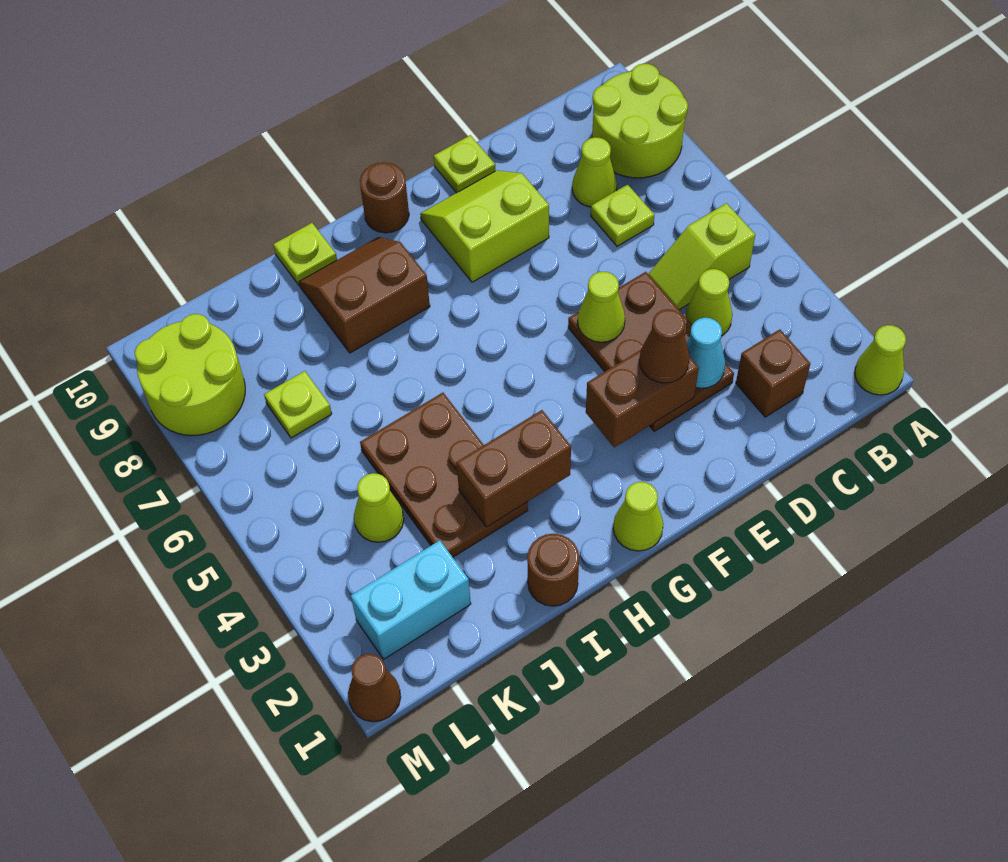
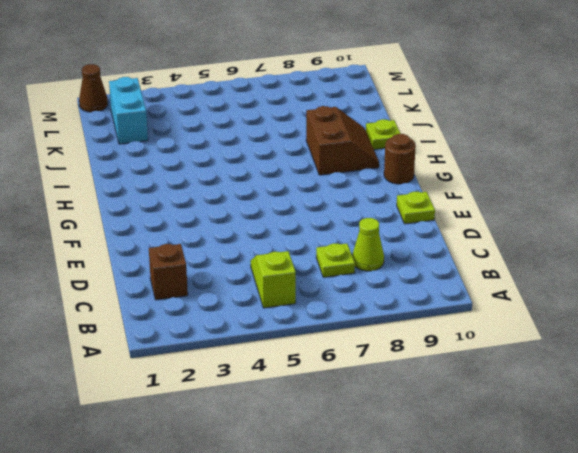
none -> lime 1x1 cone [855,325,906,395]
none -> lime 2x2 round brick [592,64,688,178]
none -> lime 1x1 cone [685,269,733,336]

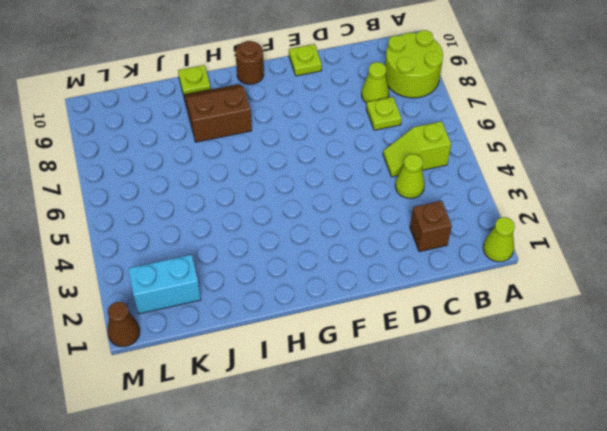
none -> brown 2x3 plate [568,272,734,431]
none -> lime 2x2 slope [420,171,549,282]
none -> lime 1x1 cone [613,482,663,551]

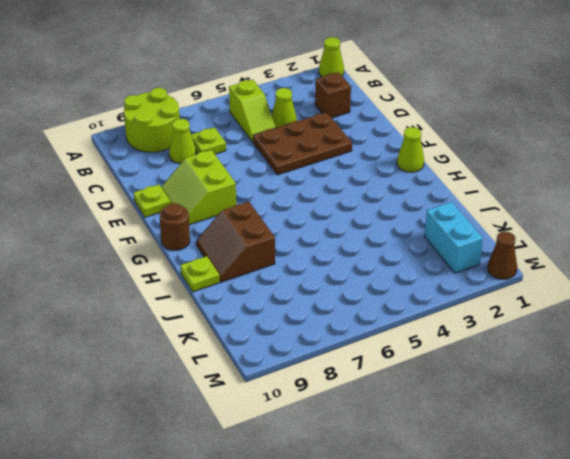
none -> brown 1x1 round brick [527,534,579,606]
none -> brown 2x3 plate [360,393,528,557]
none -> lime 1x1 cone [354,473,404,542]

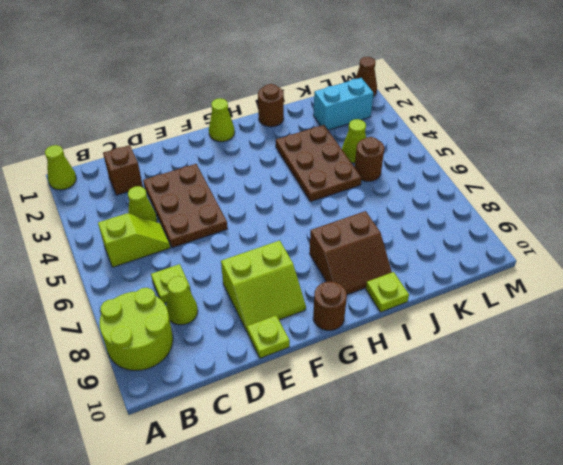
brown 1x1 round brick [355,137,384,181] -> none
none -> lime 1x1 plate [264,371,332,438]
none -> lime 2x2 round brick [135,314,245,436]
none -> cyan 1x1 cone [686,318,725,388]

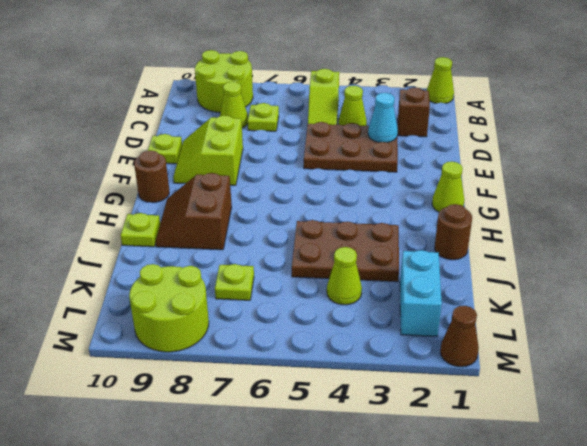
none -> brown 1x2 brick [586,350,699,447]
none -> lime 1x1 cone [578,272,625,342]
none -> brown 1x2 brick [456,410,571,527]

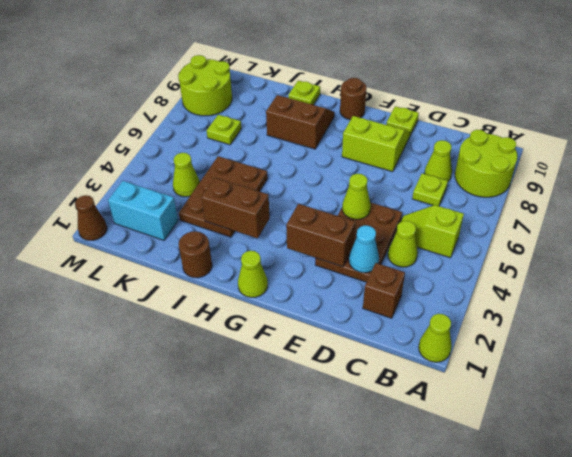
none -> brown 1x1 cone [639,309,690,383]

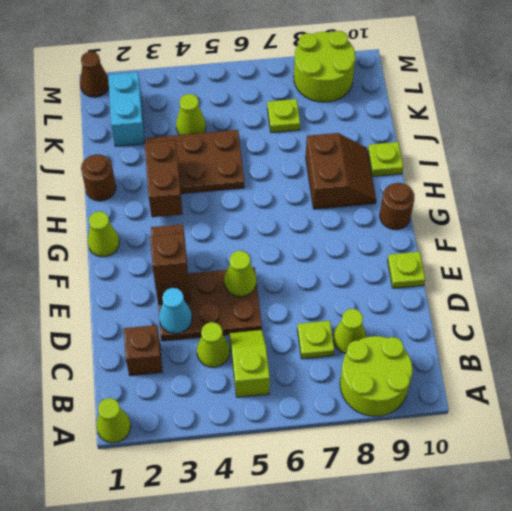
brown 1x1 brick [150,233,189,286] -> brown 1x1 cone [639,309,690,383]
none -> lime 2x2 slope [420,171,549,282]

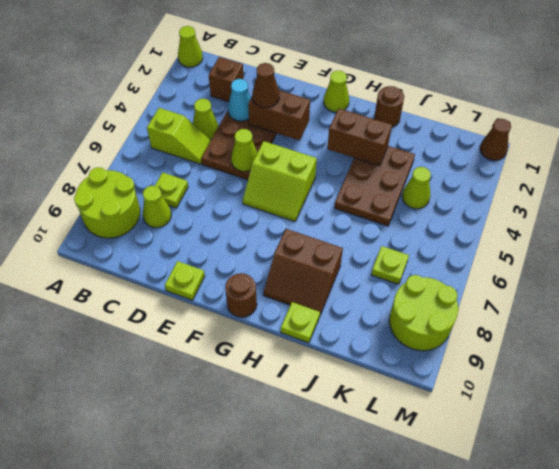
lime 2x2 slope [243,141,317,221] -> lime 2x2 slope moved to [420,171,549,282]
none -> cyan 1x2 brick [351,540,471,659]

